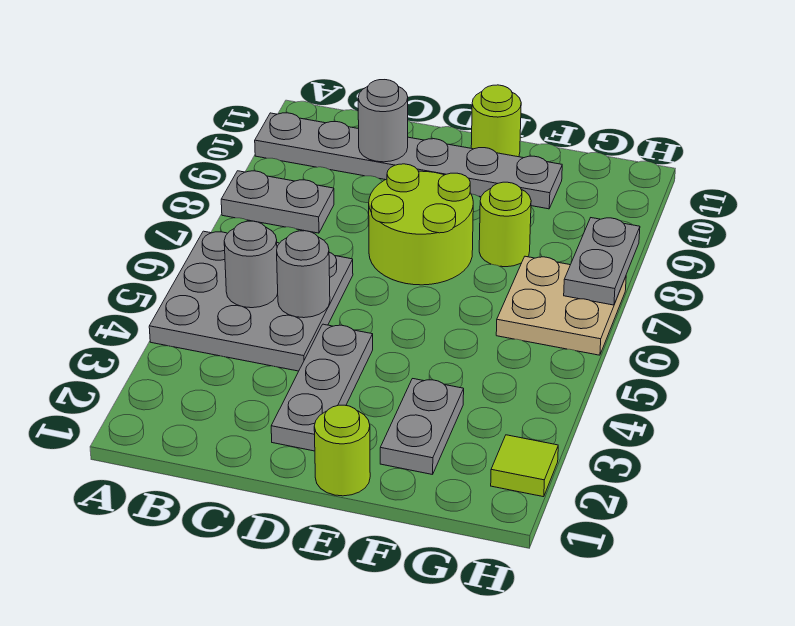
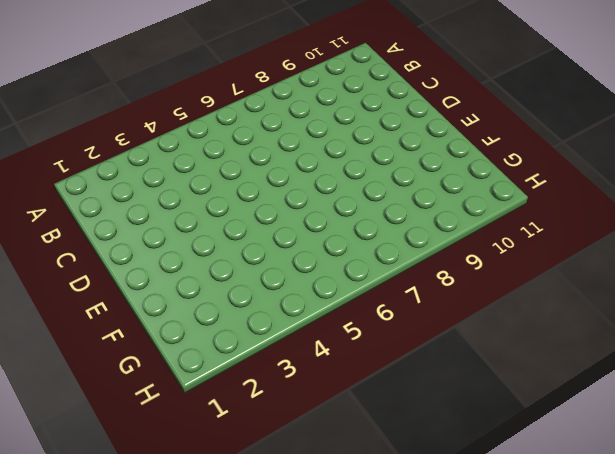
none -> grey 3x3 plate [149,231,353,371]
none -> grey 1x2 plate [221,171,334,233]
none -> grey 1x6 plate [255,113,562,209]

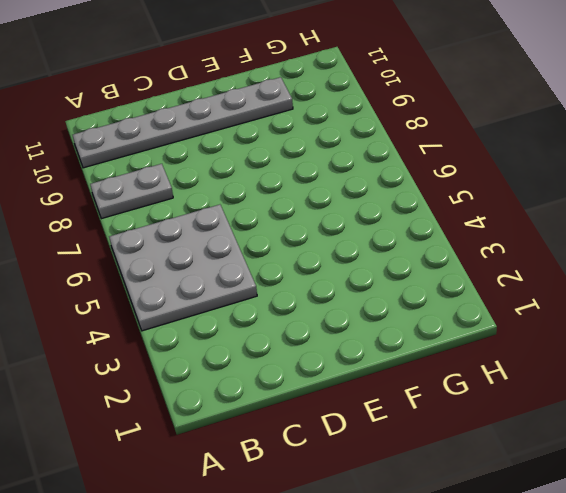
none -> grey 1x3 plate [271,324,373,451]
none -> lime 2x2 round brick [369,164,473,285]
none -> lime 1x1 round brick [314,405,370,496]

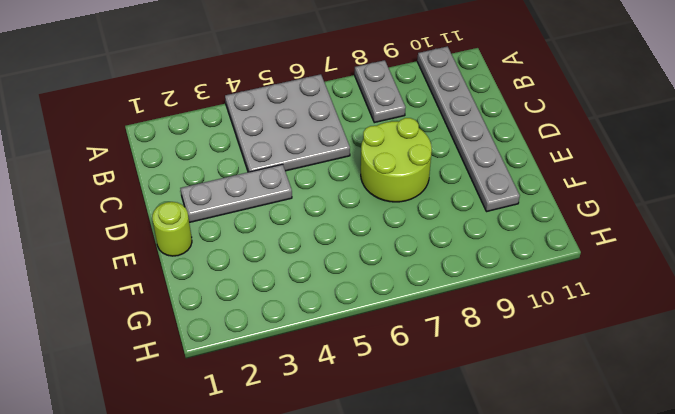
none -> lime 1x1 round brick [471,85,521,157]
none -> grey 1x2 plate [380,379,464,475]
none -> lime 1x1 round brick [479,182,531,267]

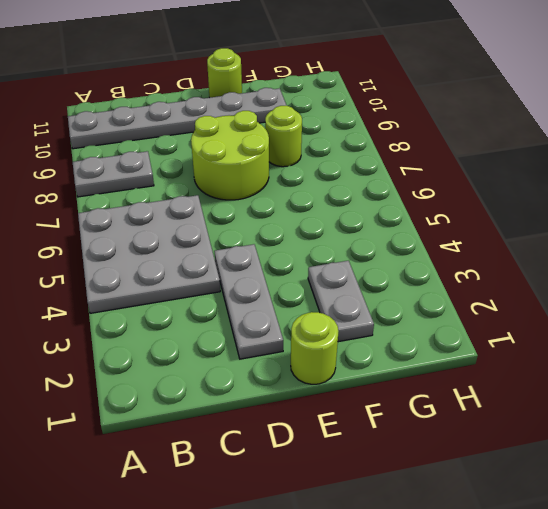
none -> tan 2x2 plate [496,256,626,355]
none -> lime 1x1 tile [491,435,558,497]
none -> grey 1x1 round brick [224,221,278,308]

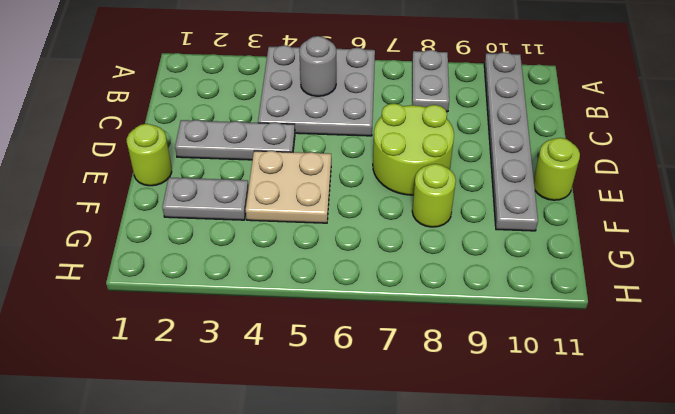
tan 2x2 plate [246,151,331,223] -> tan 2x2 plate moved to [496,256,626,355]
none -> lime 1x1 tile [491,435,558,497]
none -> grey 1x1 round brick [277,231,330,318]
none -> grey 1x1 round brick [358,80,408,162]

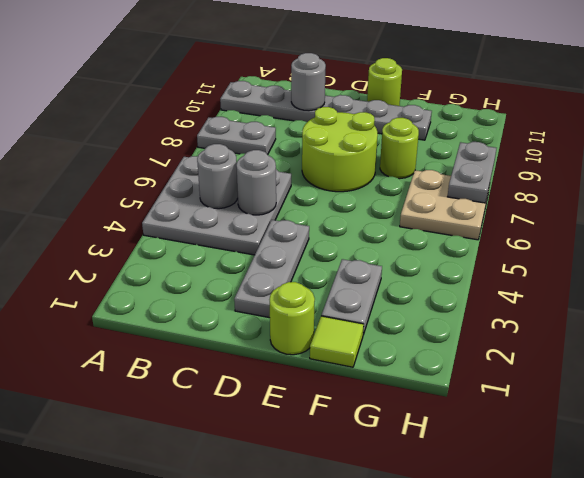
lime 1x1 tile [310,316,364,367] -> lime 1x1 tile moved to [491,435,558,497]

